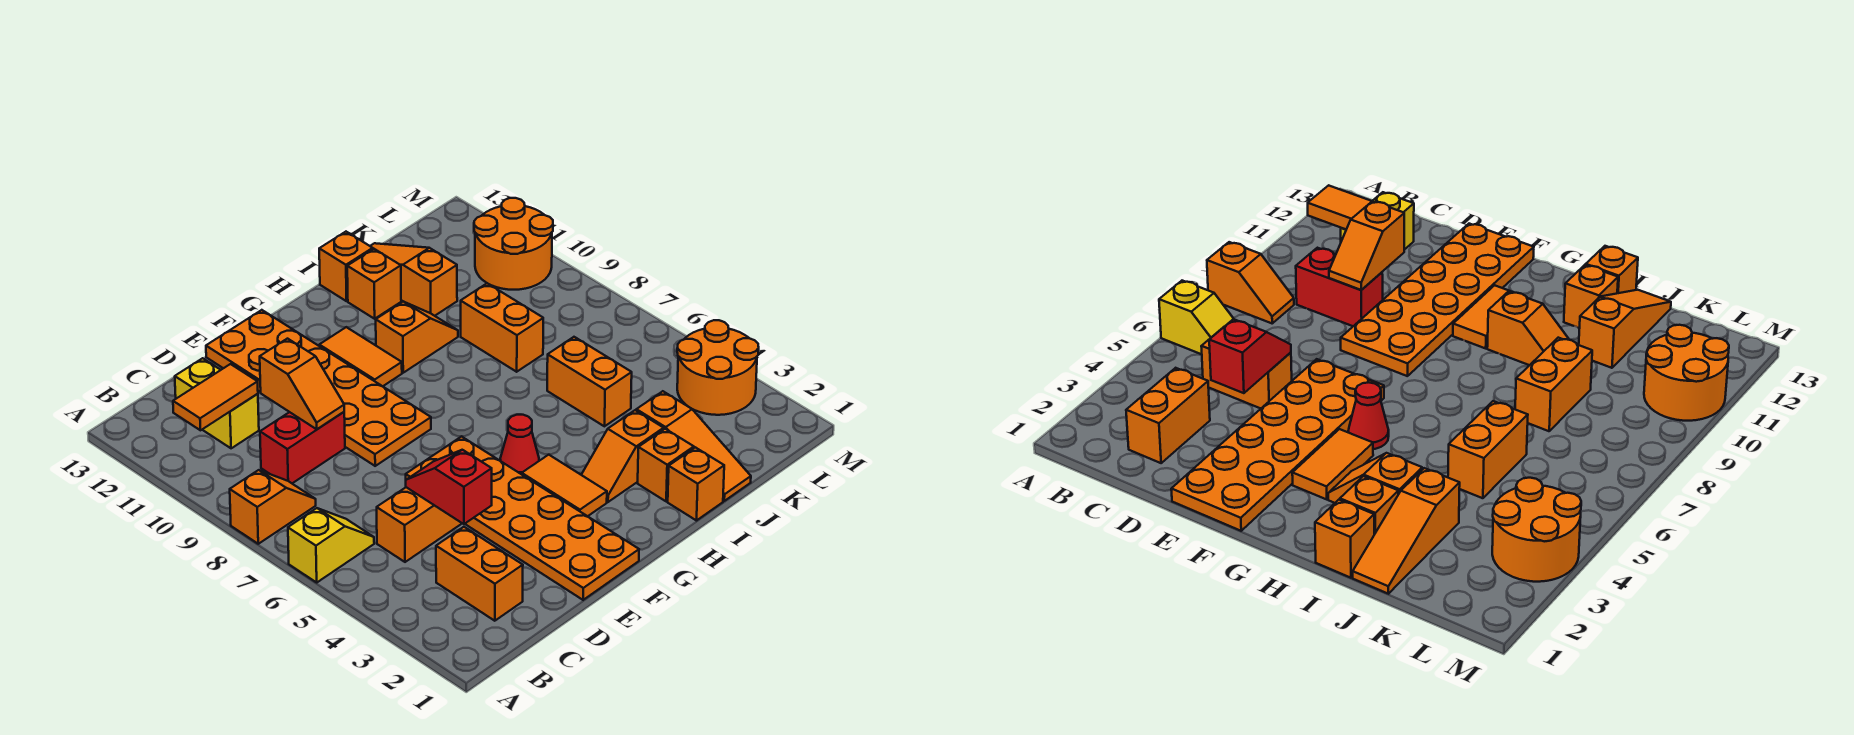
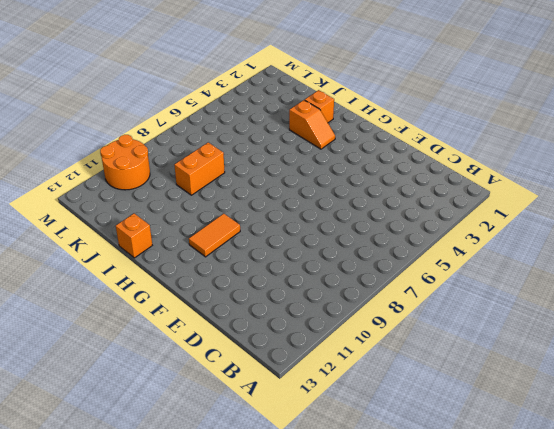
none -> yellow 1x2 slope [288,508,374,582]
none -> orange 1x2 slope [230,470,316,544]
none -> orange 1x2 brick [436,527,523,621]

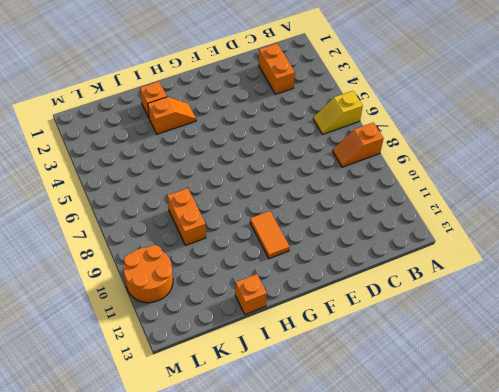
none -> orange 1x2 brick [377,487,462,562]
none -> red 1x2 brick [260,412,345,483]
none -> yellow 1x2 brick [175,358,259,448]

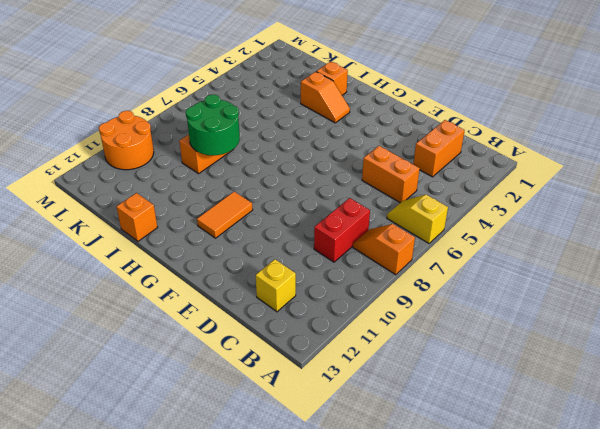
red 1x2 brick [314,198,370,262] -> red 1x2 brick turned to [260,412,345,483]
yellow 1x1 brick [256,259,296,312] -> yellow 1x2 brick [175,358,259,448]
green 2x2 round brick [186,95,240,155] -> none
none -> orange 2x6 plate [406,436,639,600]
none -> orange 2x6 plate [206,310,431,466]
none -> orange 1x2 tile [522,455,607,516]

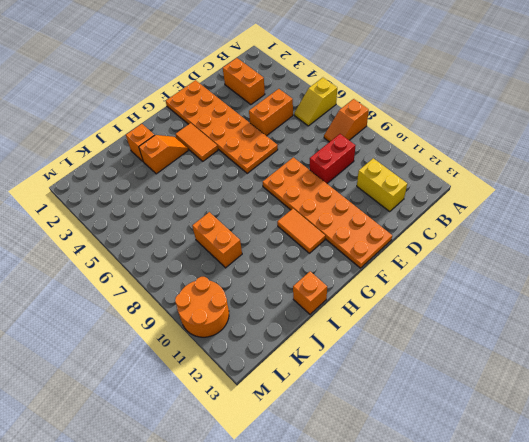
none -> red 1x1 cone [500,415,539,474]
none -> orange 1x2 slope [376,302,458,373]
none -> orange 1x1 brick [668,447,724,521]

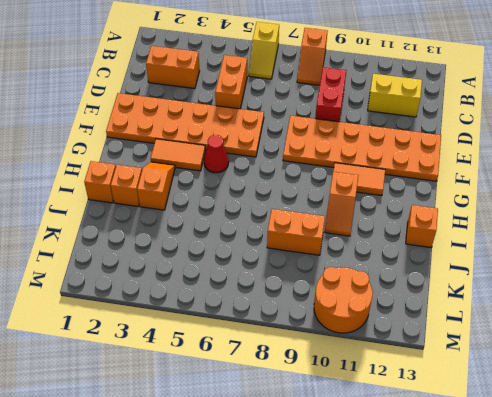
none -> orange 1x1 brick [347,249,401,319]
none -> orange 1x3 slope [636,391,751,501]
none -> orange 1x2 brick [547,337,632,426]

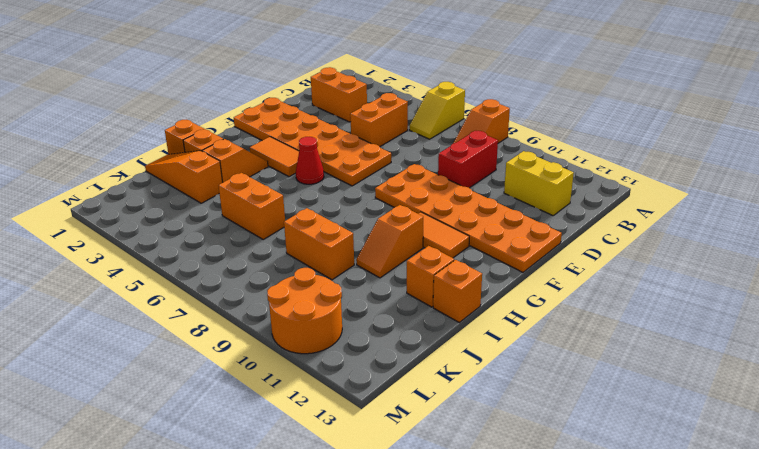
none -> orange 1x3 slope [370,243,457,316]
none -> orange 2x2 round brick [677,320,759,415]
none -> orange 1x2 tile [173,364,258,430]

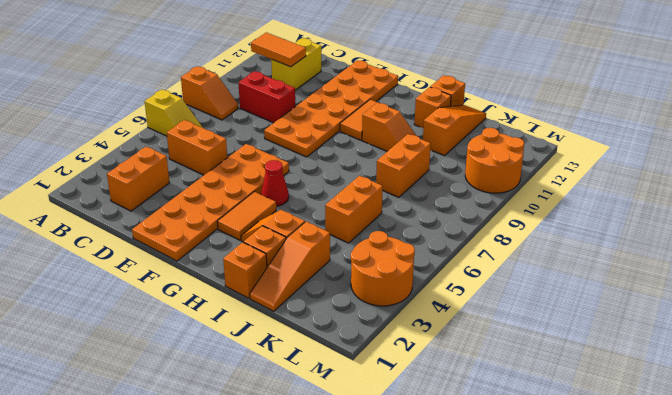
none -> red 1x2 slope [406,450,492,524]
none -> orange 1x2 slope [260,339,344,429]

